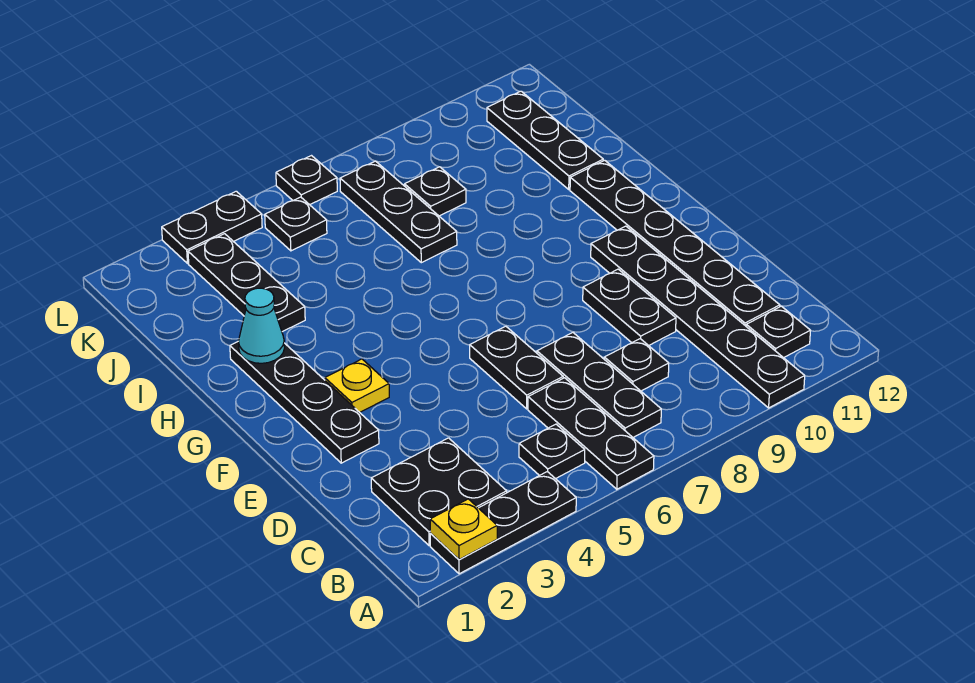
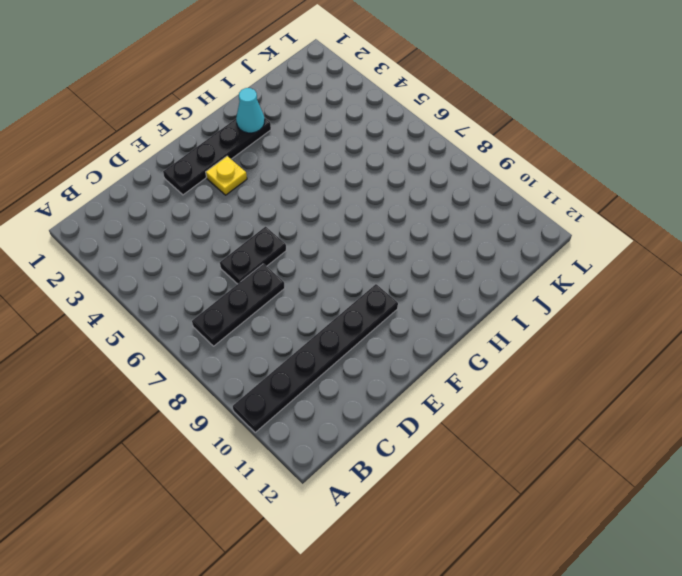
none -> black 1x3 plate [430,472,576,574]
none -> black 1x3 plate [528,378,654,489]
none -> black 2x2 plate [371,438,507,546]

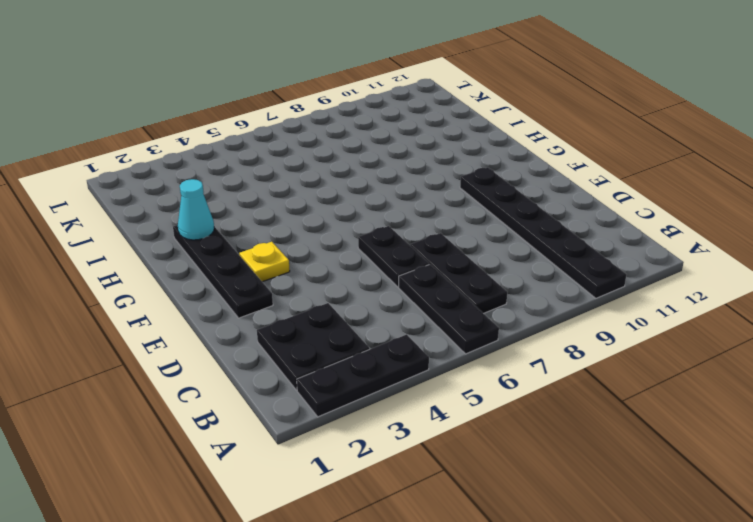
none -> black 1x1 plate [519,424,585,479]
none -> black 1x1 plate [746,306,811,358]
none -> black 1x1 plate [604,339,669,391]

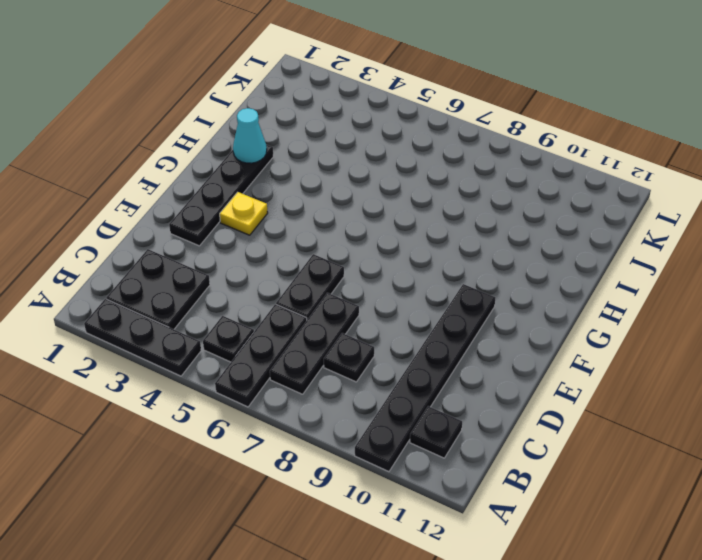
none -> black 1x6 plate [570,160,780,326]
none -> black 1x2 plate [583,269,676,346]
none -> black 1x3 plate [188,234,305,332]

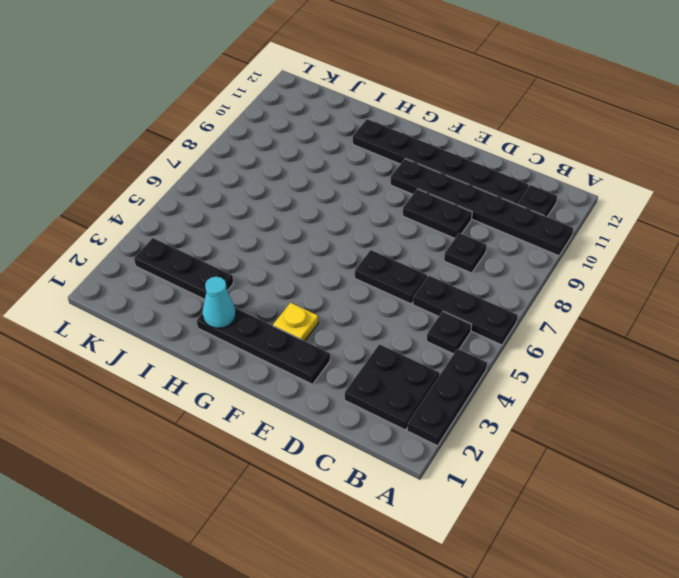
none -> black 1x3 plate [537,333,661,437]
none -> black 1x3 plate [340,161,457,263]
none -> black 1x3 plate [487,91,603,189]

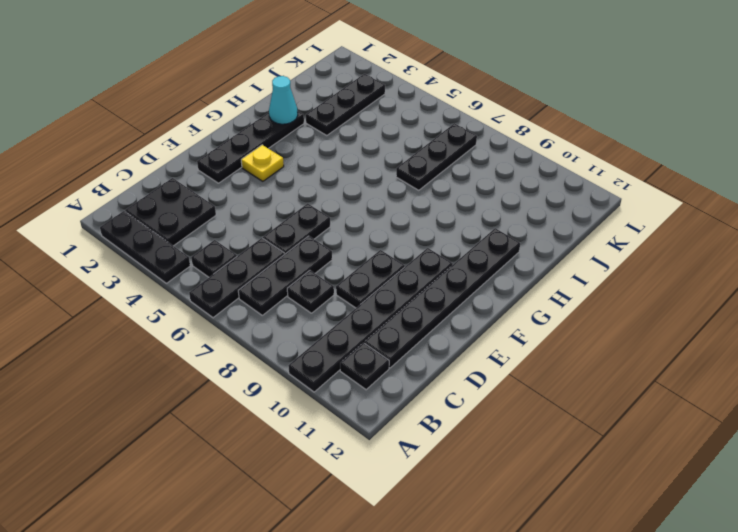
none -> black 1x3 plate [487,91,603,189]
none -> black 1x1 plate [405,167,466,216]
none -> black 1x1 plate [265,197,327,251]

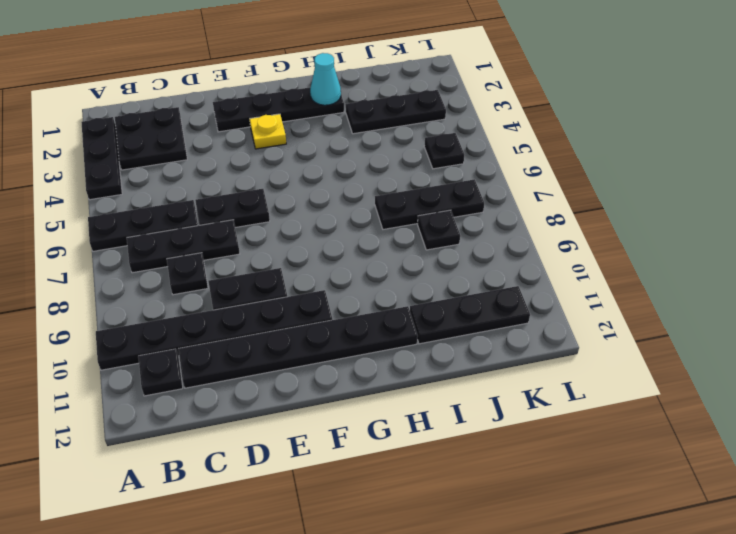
none -> black 1x1 plate [519,424,585,479]
none -> black 1x2 plate [162,191,262,263]
none -> black 1x1 plate [276,156,337,205]

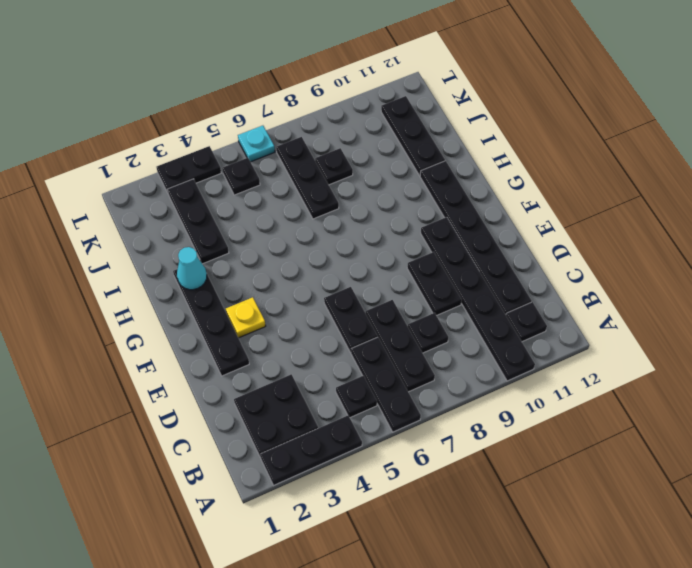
cyan 1x1 plate [238,126,275,162] -> black 1x1 plate [276,156,337,205]
none -> yellow 1x1 plate [430,499,497,559]

